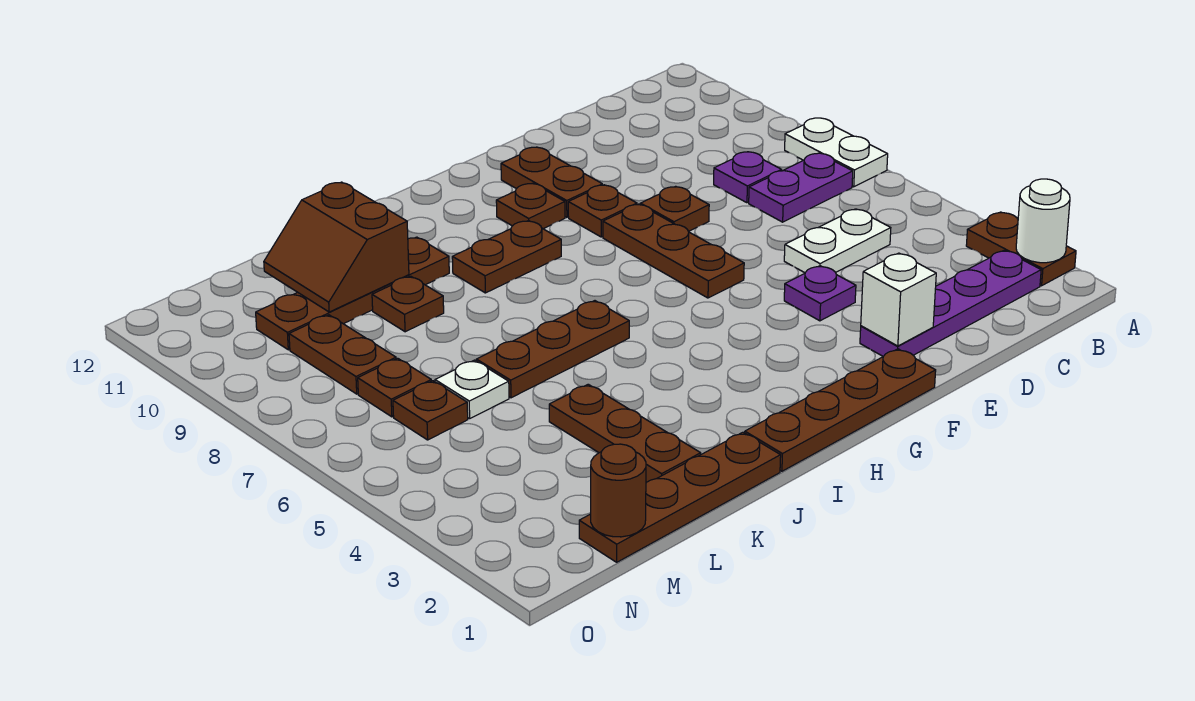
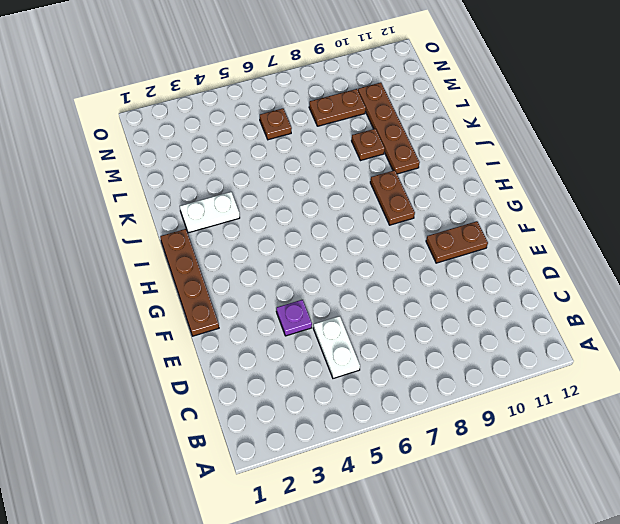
white 1x2 plate [180,192,240,233] -> white 1x2 plate moved to [785,118,888,187]
none -> brown 1x2 plate [966,212,1076,286]
none -> purple 1x4 plate [860,250,1041,356]
none -> purple 1x2 plate [749,153,853,222]

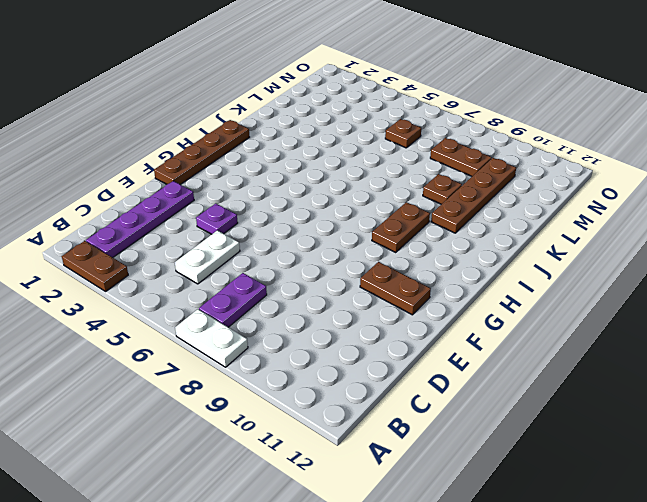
none -> purple 1x1 plate [714,152,782,203]
none -> brown 1x1 plate [640,186,709,231]
none -> brown 1x3 plate [603,204,744,298]

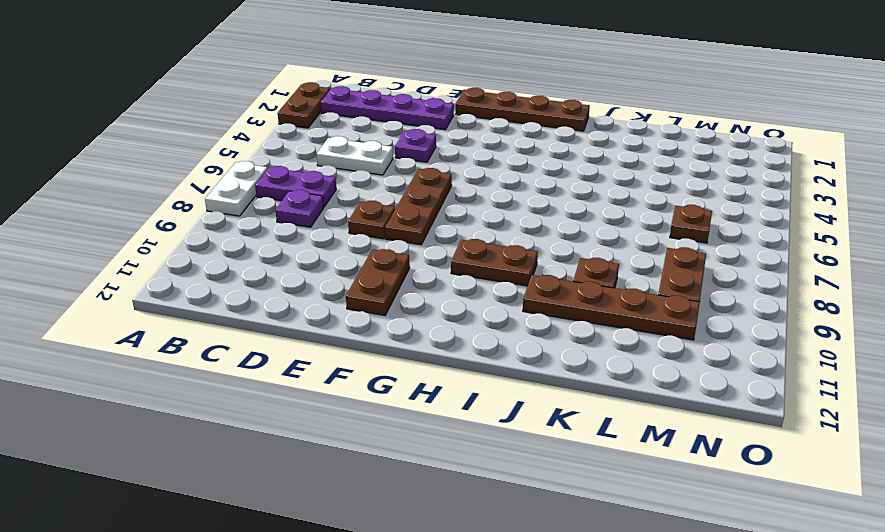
none -> brown 1x1 plate [568,185,637,237]
none -> brown 1x1 plate [496,183,565,229]
none -> brown 1x3 plate [476,301,629,398]

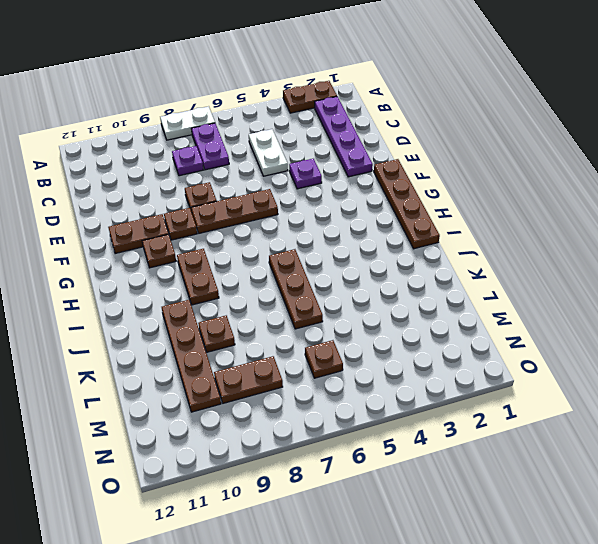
none -> brown 1x4 plate [579,432,781,562]
none -> brown 1x3 plate [549,384,701,482]
none -> white 1x1 plate [435,360,509,419]

